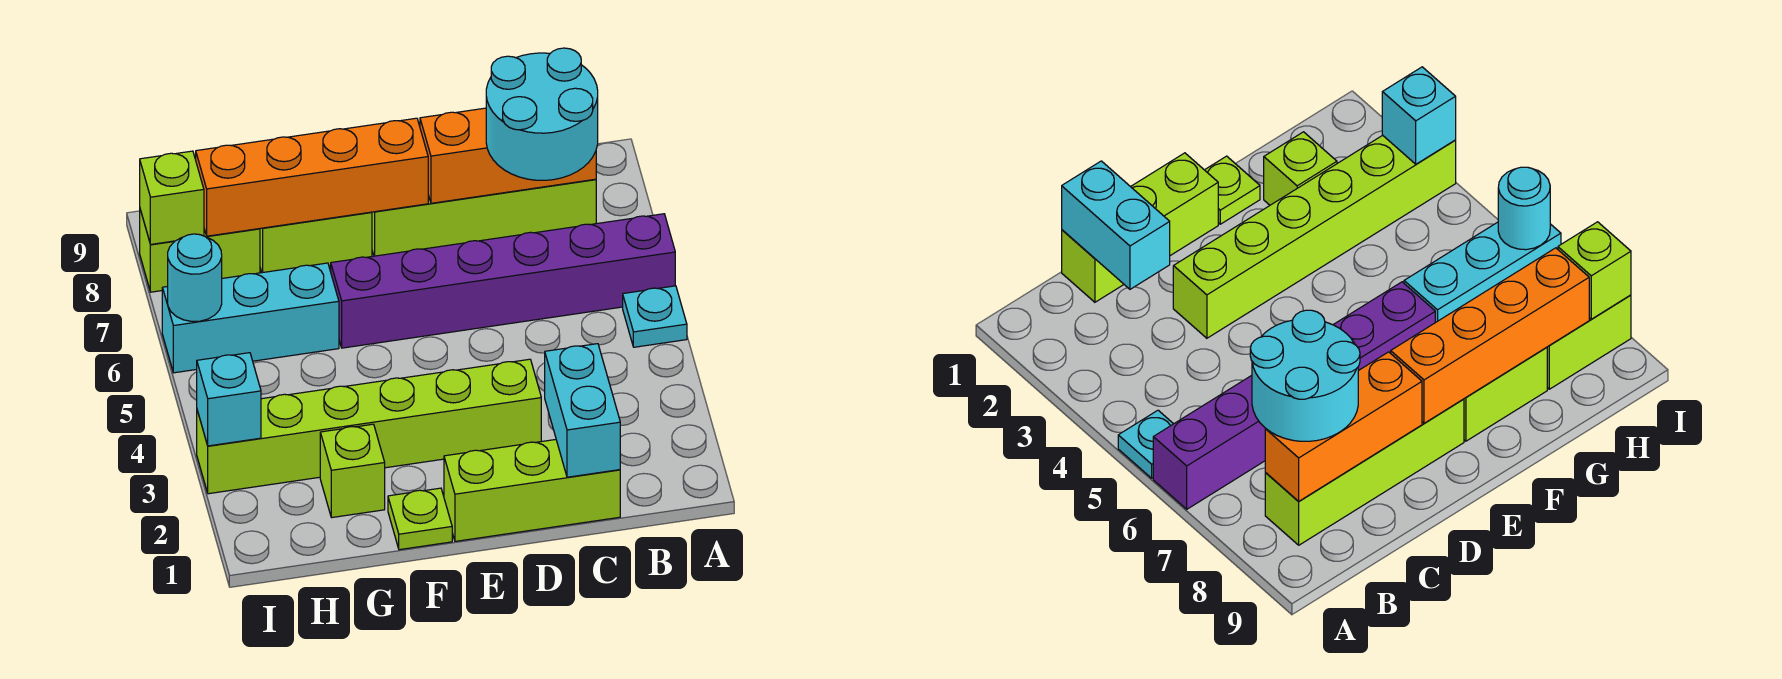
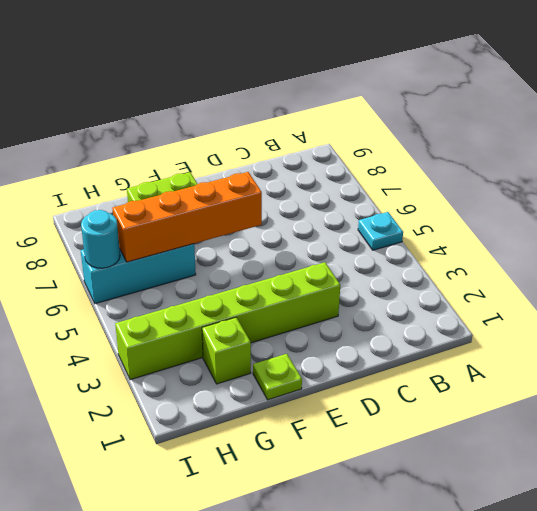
orange 1x4 brick [112,172,262,262] -> orange 1x4 brick moved to [196,118,428,236]
none -> purple 1x6 brick [331,214,675,348]
none -> lime 1x4 brick [372,179,596,256]
none -> lime 1x3 brick [444,440,620,541]

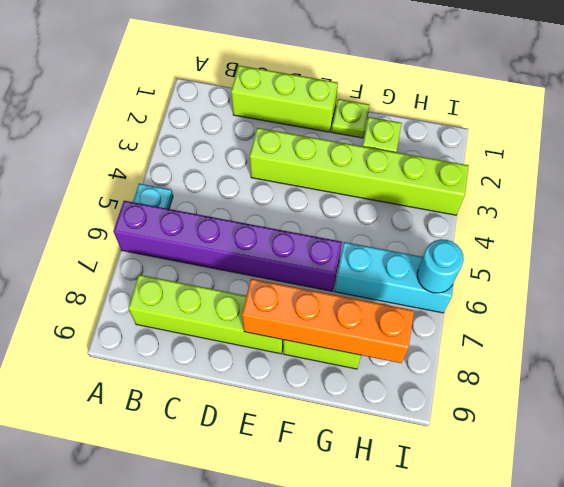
none -> lime 1x2 brick [140,210,260,292]
none -> orange 1x3 brick [420,108,596,203]
none -> cyan 1x2 brick [545,344,620,477]

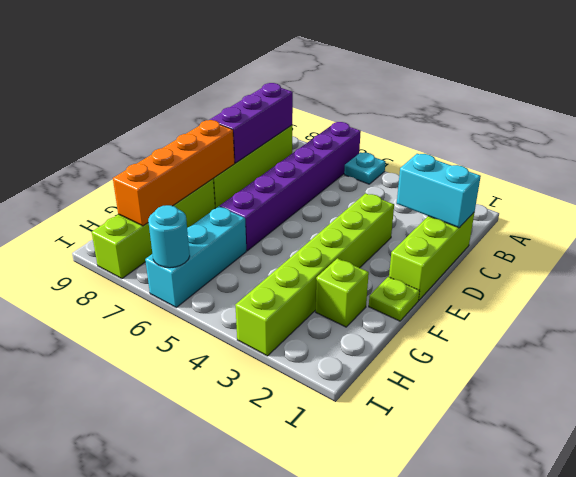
purple 1x3 brick [210,83,293,163] -> orange 1x3 brick [420,108,596,203]
none -> cyan 1x1 brick [197,353,261,446]
none -> lime 1x1 brick [140,151,204,245]
none -> cyan 2x2 round brick [486,48,598,180]

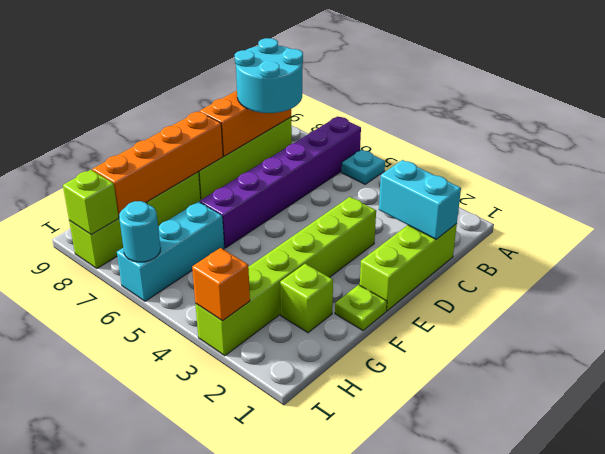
orange 1x1 brick [192,248,250,321] -> cyan 1x1 brick [197,353,261,446]

